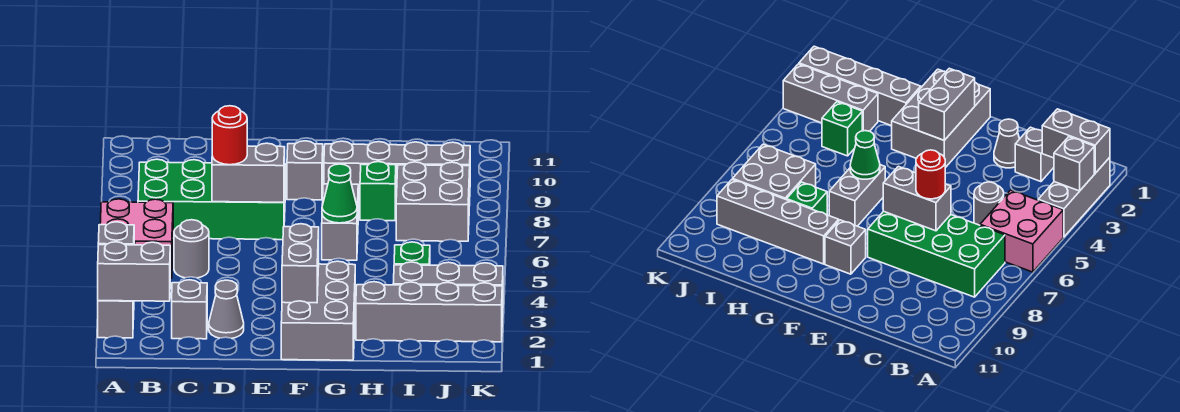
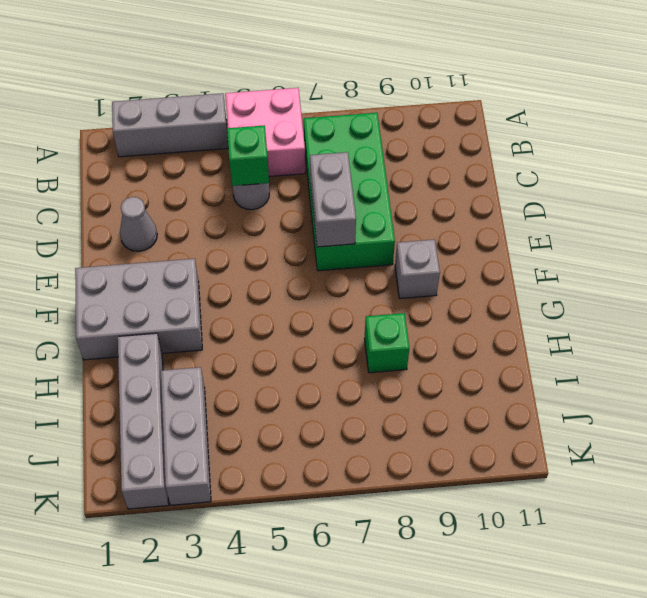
green 1x1 brick [227,125,269,186] -> green 1x1 brick moved to [394,242,430,265]
none -> grey 1x1 brick [172,280,207,339]
none -> grey 1x2 brick [322,184,358,260]
none -> grey 1x4 brick [324,141,470,200]

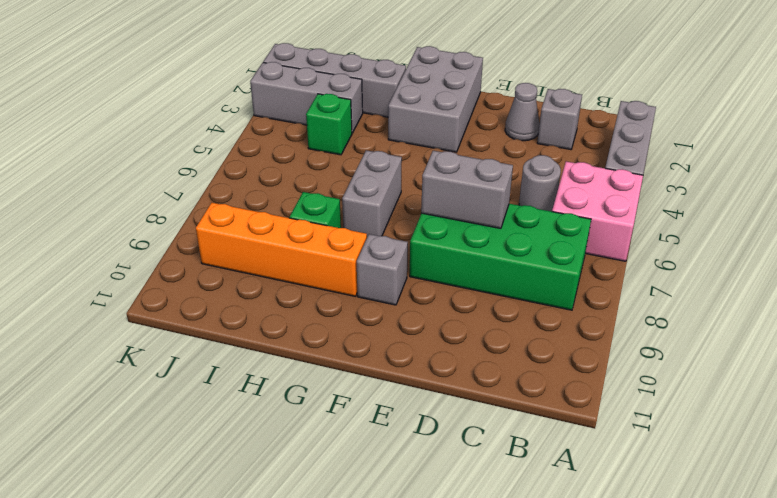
orange 1x4 brick [196,203,367,296] -> grey 1x4 brick [324,141,470,200]
none -> grey 2x2 brick [396,162,470,241]
none -> grey 1x2 brick [98,242,170,301]
none -> grey 1x1 brick [98,222,134,245]

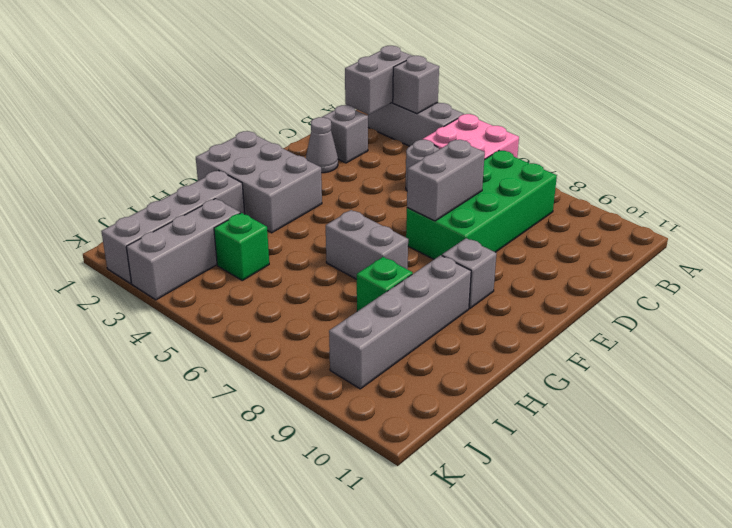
none -> grey 2x2 brick [396,162,470,241]
none -> grey 1x2 brick [282,224,319,303]
none -> green 1x1 cone [322,164,357,223]

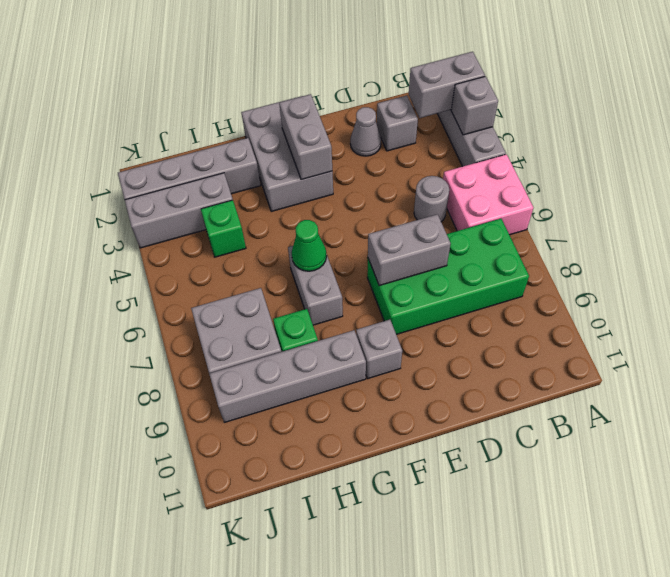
none -> red 1x1 round brick [212,106,247,165]

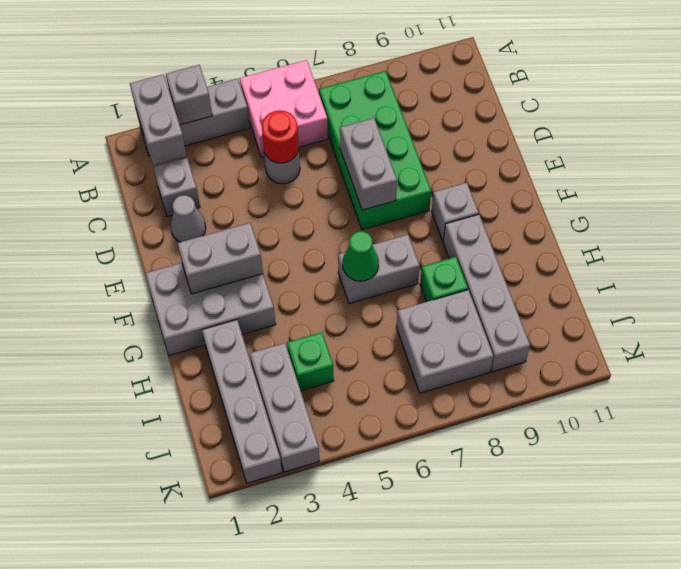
red 1x1 round brick [262,110,299,163] -> red 1x1 round brick moved to [212,106,247,165]

